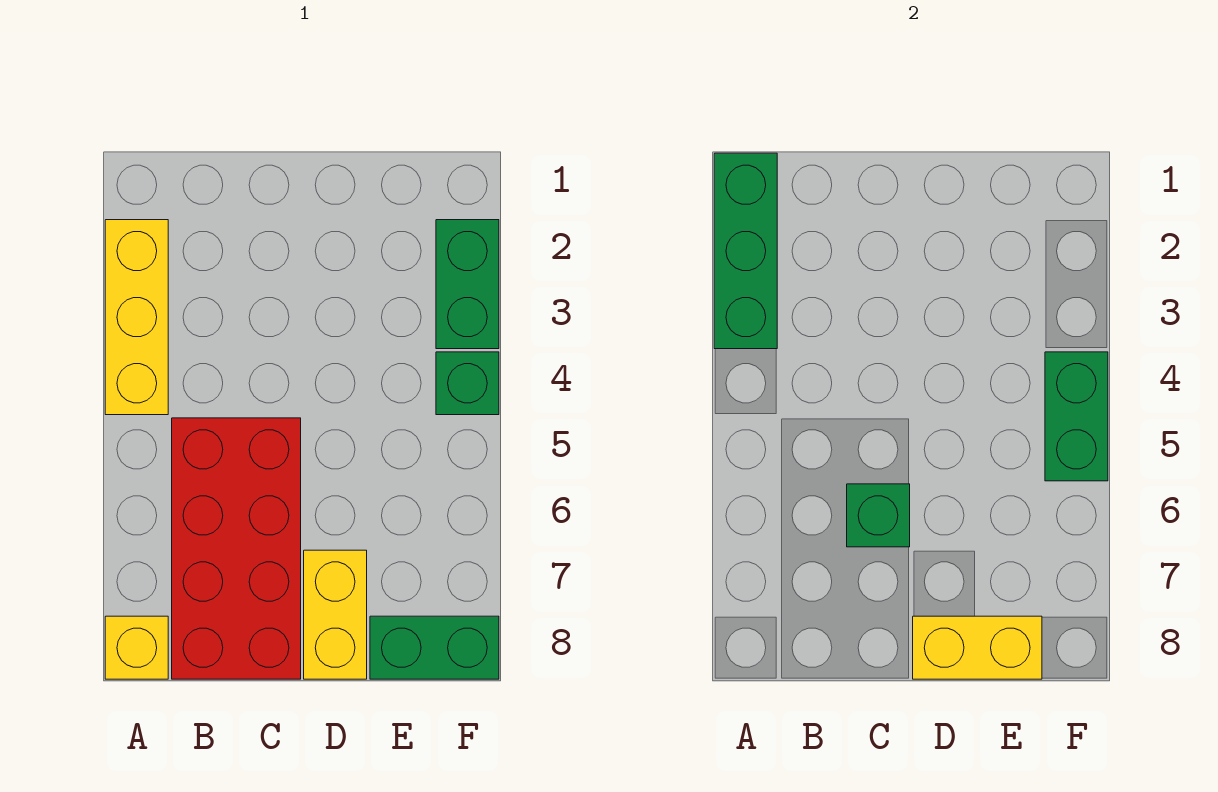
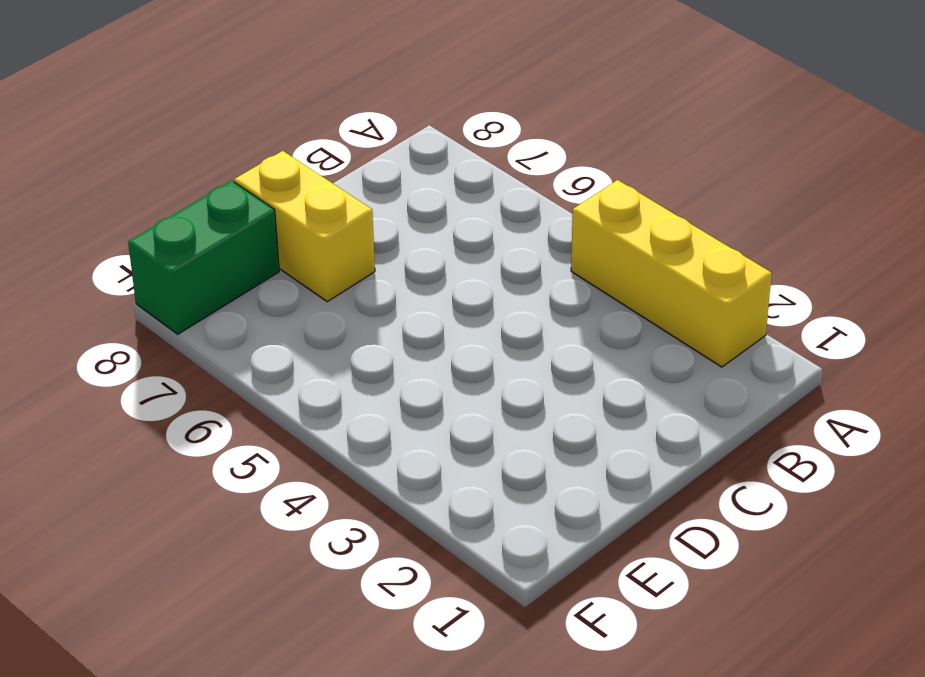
none -> yellow 1x1 brick [105,616,168,679]
none -> red 2x4 brick [172,418,301,679]

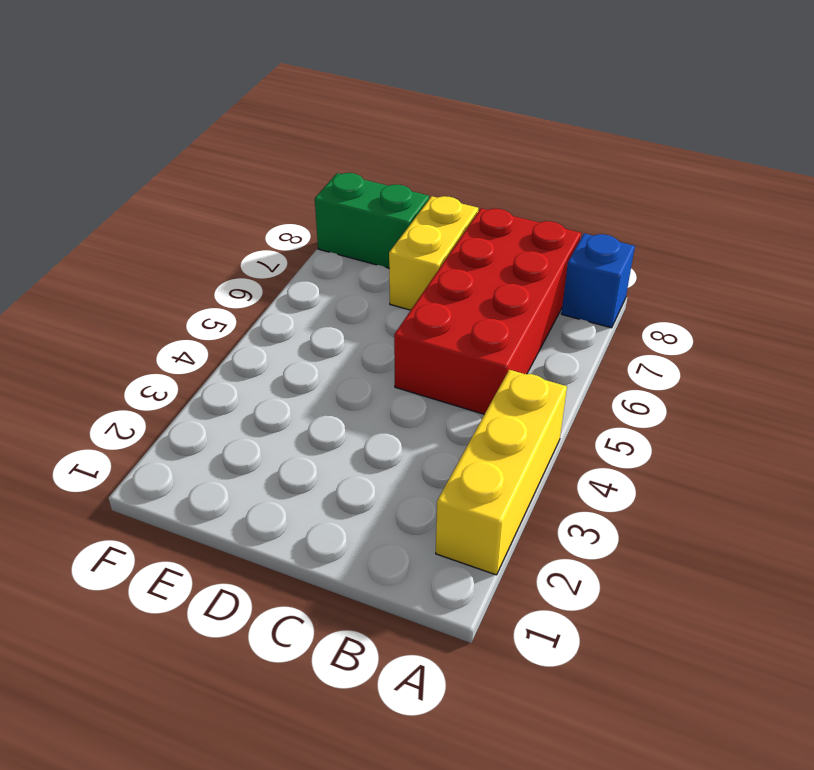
blue 1x1 brick [561,233,635,328] -> yellow 1x1 brick [105,616,168,679]
none -> green 1x2 brick [436,220,499,349]
none -> green 1x1 brick [436,352,499,415]

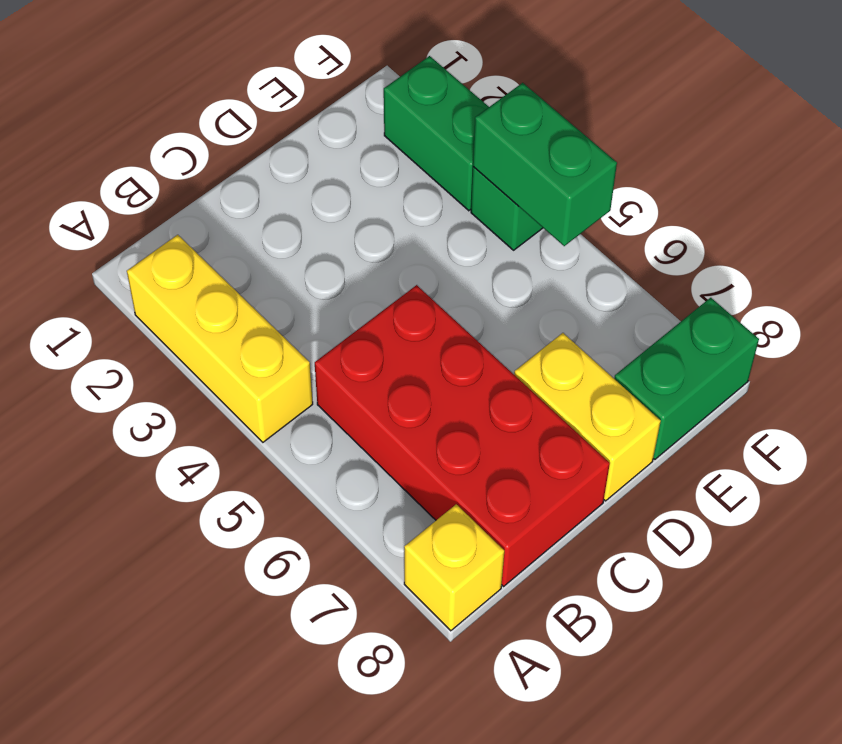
none -> green 1x3 brick [714,153,777,349]
none -> green 1x1 brick [847,484,910,547]

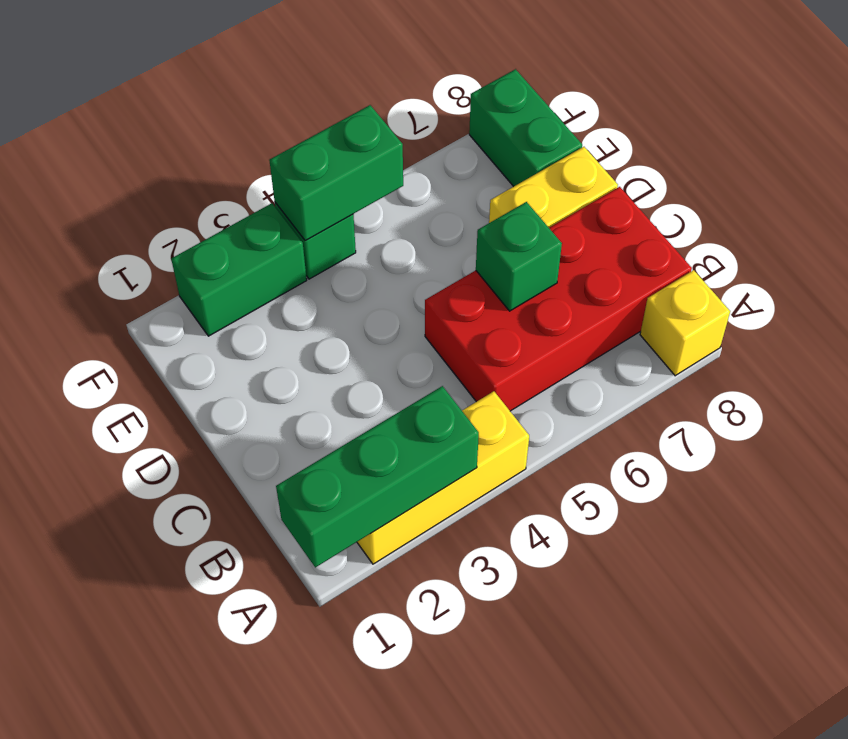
none -> yellow 1x2 brick [913,616,1042,679]

